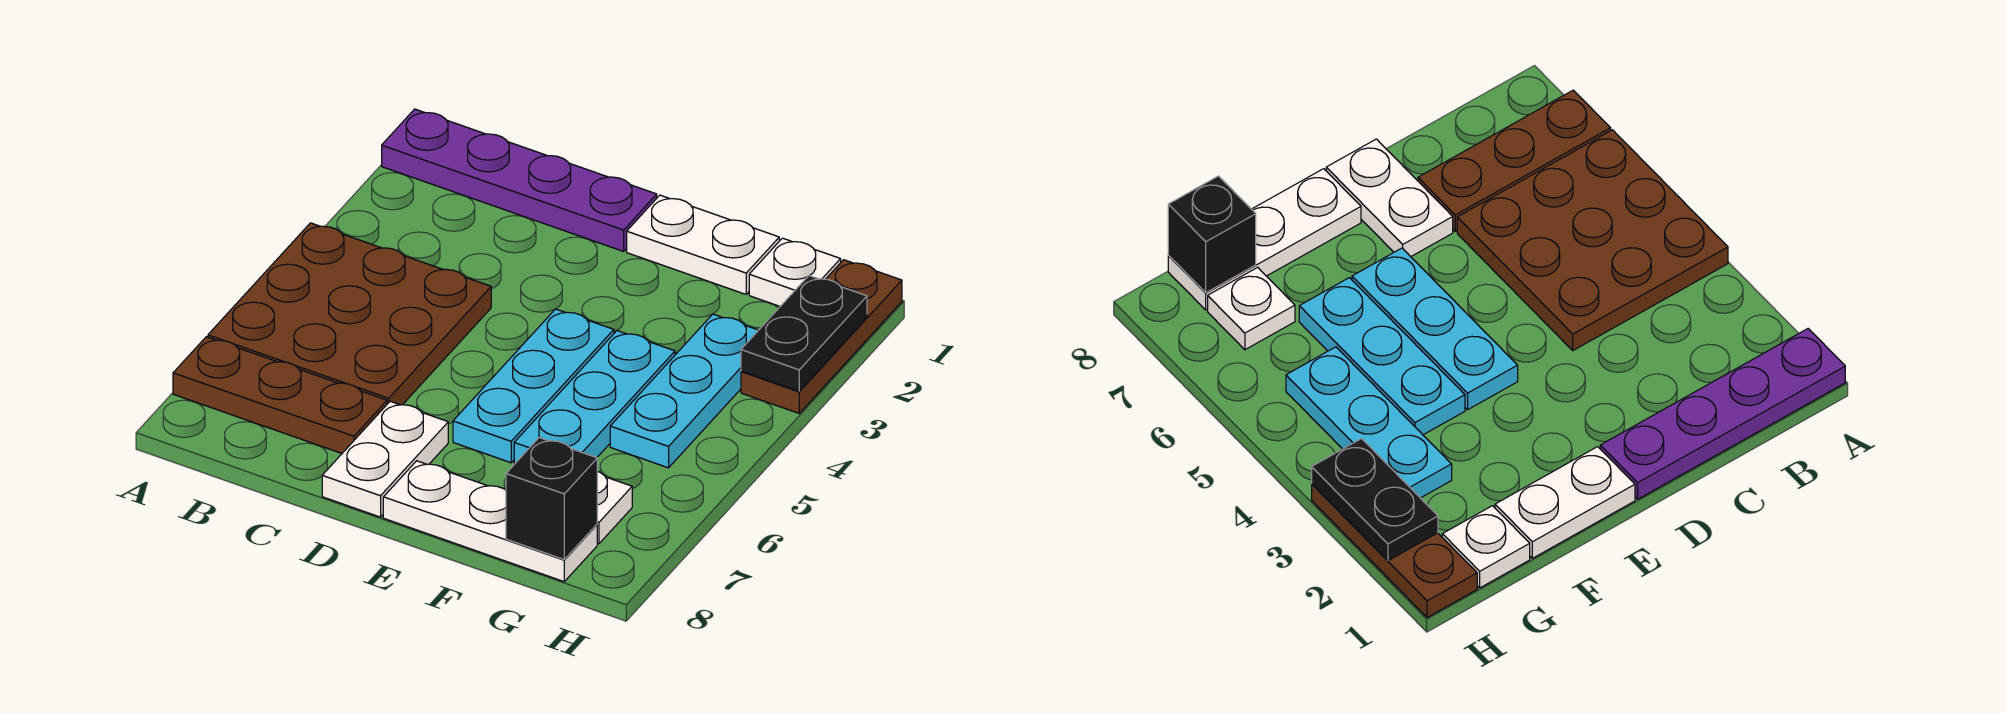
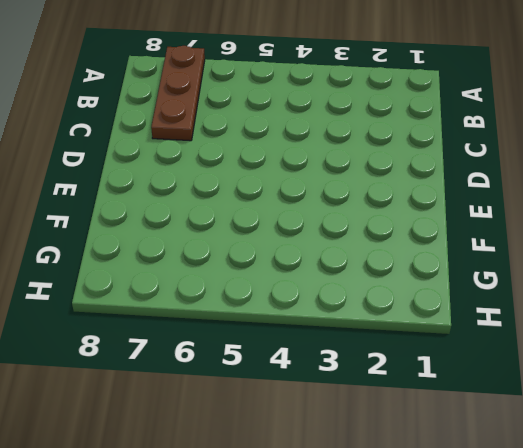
none -> purple 1x4 plate [382,109,657,251]
none -> brown 3x3 plate [208,223,491,405]
none -> white 1x2 plate [322,401,448,517]

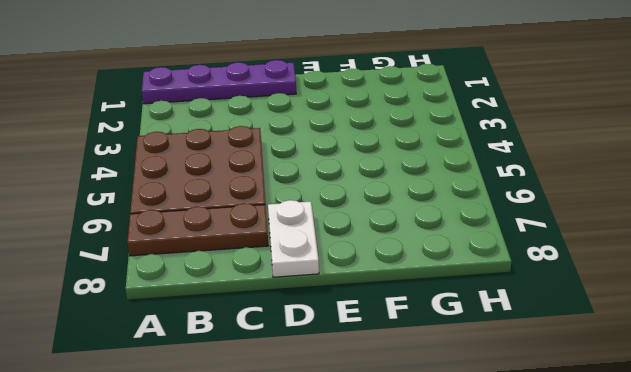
none -> white 1x2 plate [627,195,779,294]
none -> cyan 1x3 plate [453,309,614,463]
none -> white 1x3 plate [383,461,597,582]

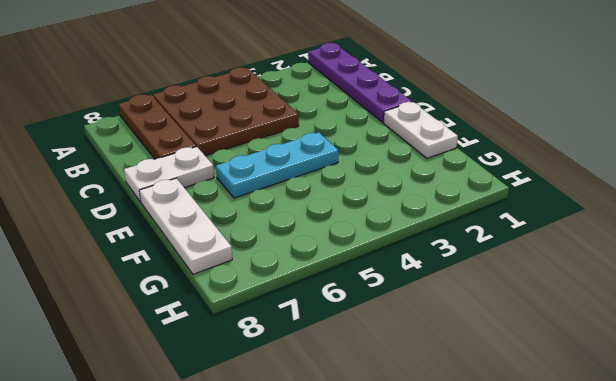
none -> cyan 1x3 plate [514,331,675,464]
none -> white 1x1 plate [749,238,841,306]
none -> cyan 1x3 plate [610,314,758,468]

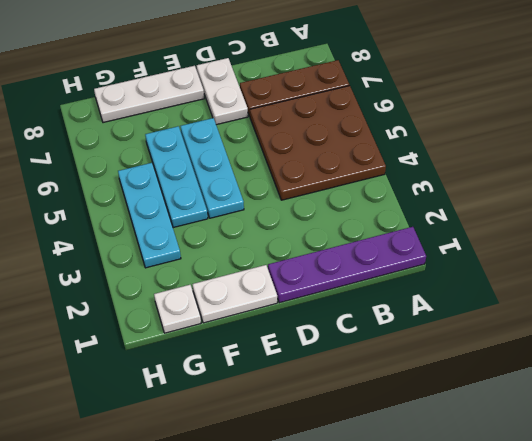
none -> white 1x1 plate [597,471,632,544]
none -> brown 1x3 plate [741,260,902,413]
none -> black 1x1 brick [506,438,597,559]

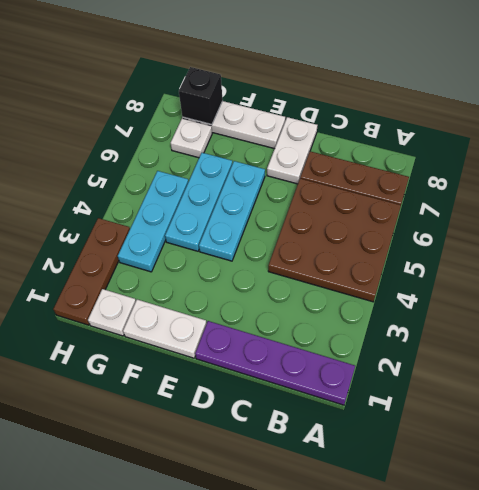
none -> black 1x2 plate [741,276,867,391]

